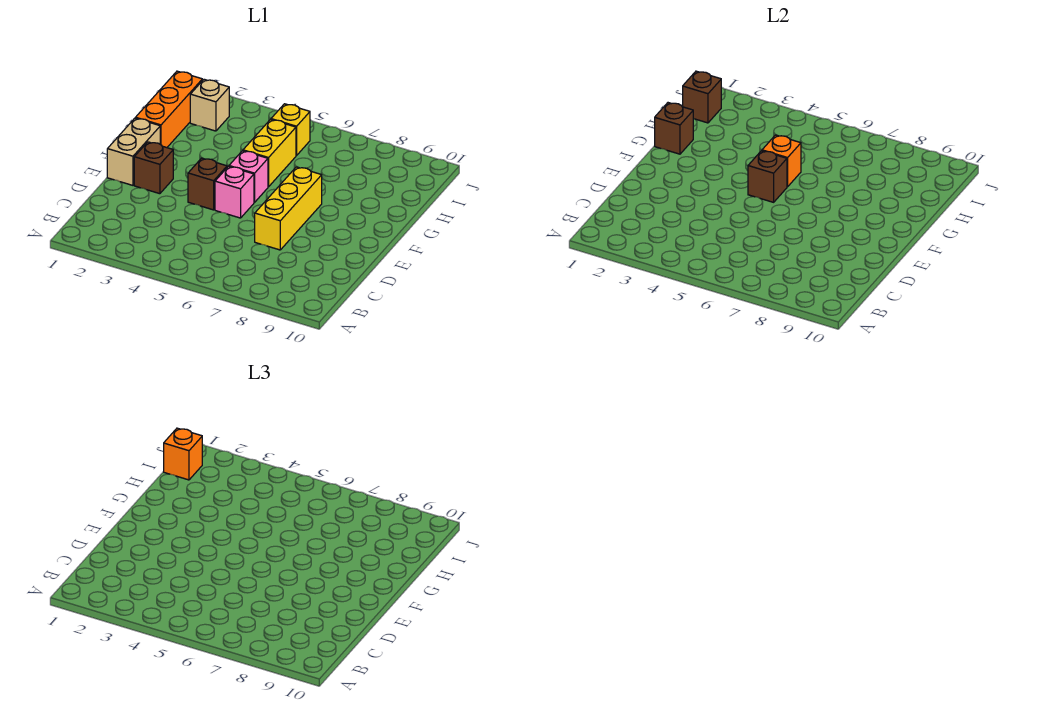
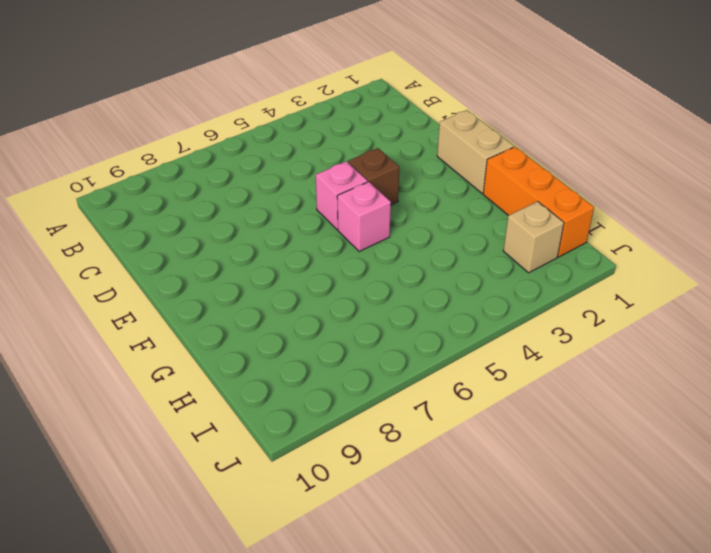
none -> yellow 1x3 brick [255,167,322,250]
none -> brown 1x1 brick [134,142,173,194]
none -> yellow 1x2 brick [243,119,296,187]

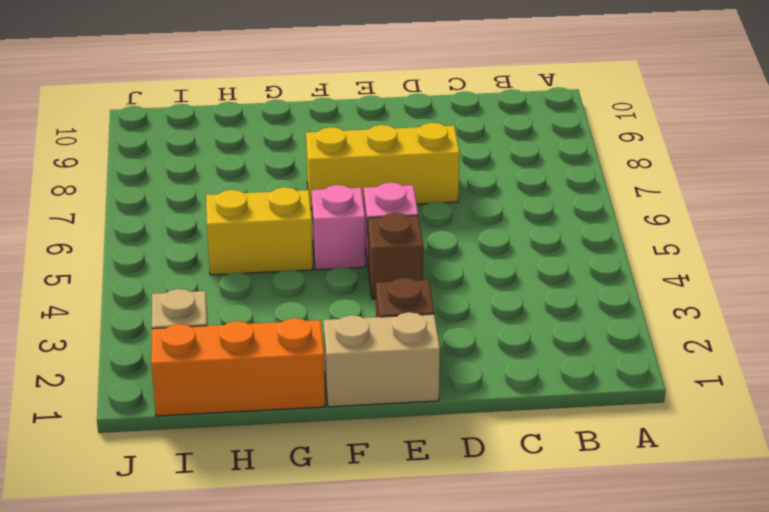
none -> yellow 1x1 brick [271,104,310,155]
none -> brown 1x1 brick [748,151,787,202]
none -> brown 1x1 brick [655,103,693,154]

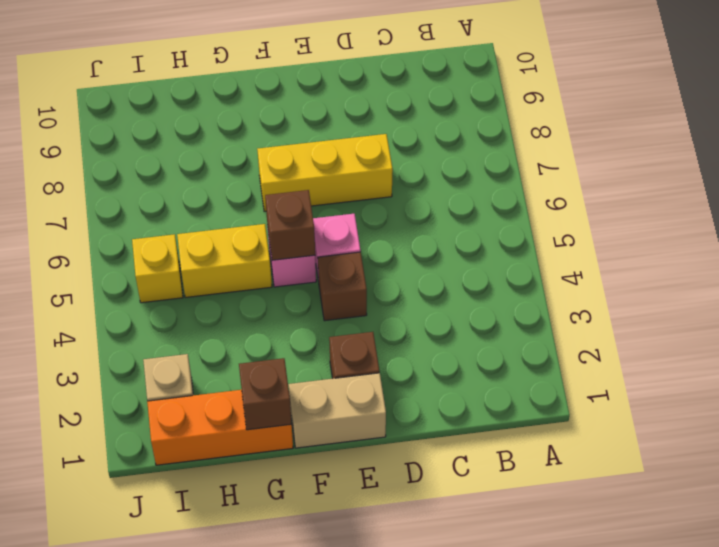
none -> orange 1x1 brick [762,135,801,187]
none -> brown 1x1 brick [683,71,721,123]
none -> orange 1x1 brick [164,428,202,480]

